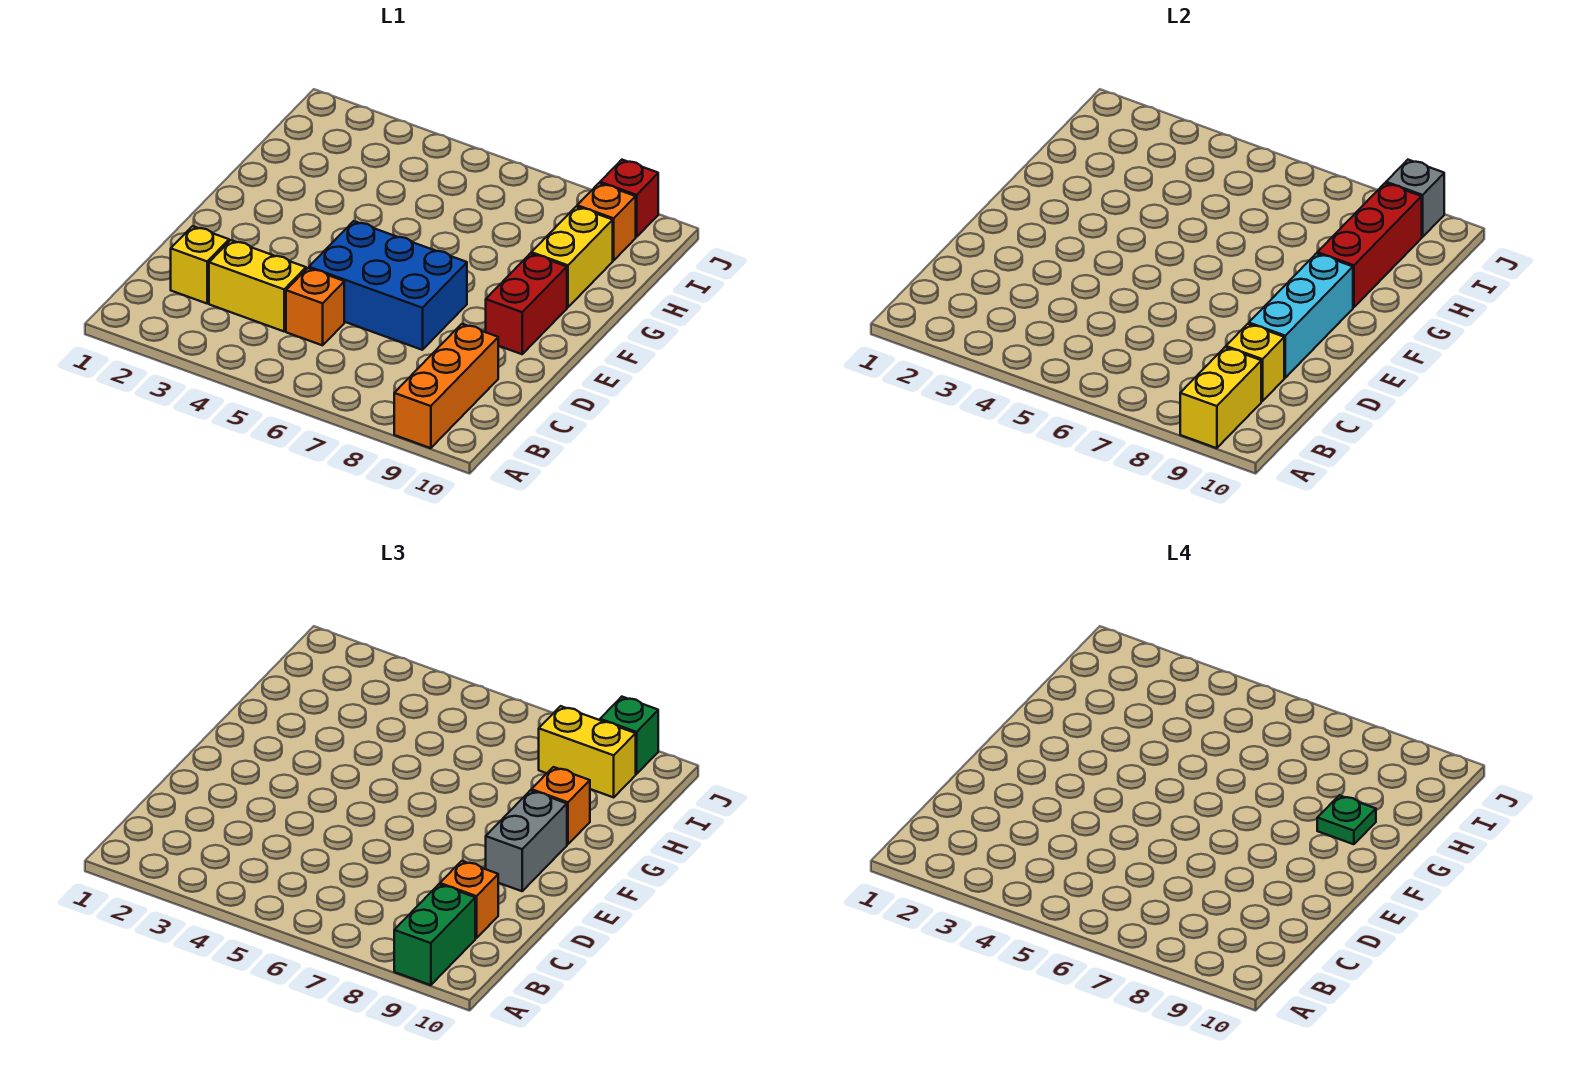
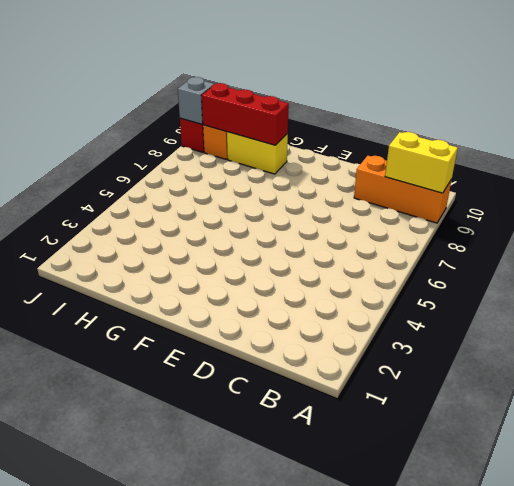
none -> yellow 1x1 brick [171,226,229,303]
none -> yellow 1x2 brick [209,240,306,331]
none -> orange 1x1 brick [286,268,344,345]

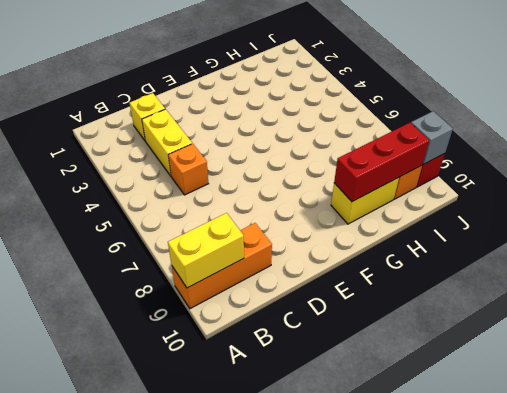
none -> blue 2x3 brick [309,221,467,350]
none -> red 1x2 brick [486,253,567,354]
none -> yellow 1x1 brick [1226,324,1284,401]

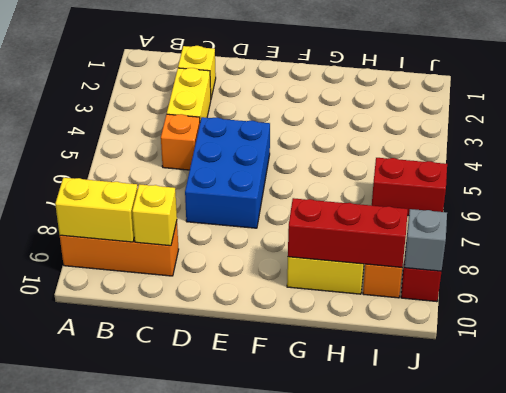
red 1x2 brick [372,158,447,216] -> red 1x2 brick moved to [486,253,567,354]
none -> cyan 1x3 brick [1249,253,1353,378]
none -> green 1x2 brick [394,884,475,985]
none -> orange 1x1 brick [440,861,498,938]

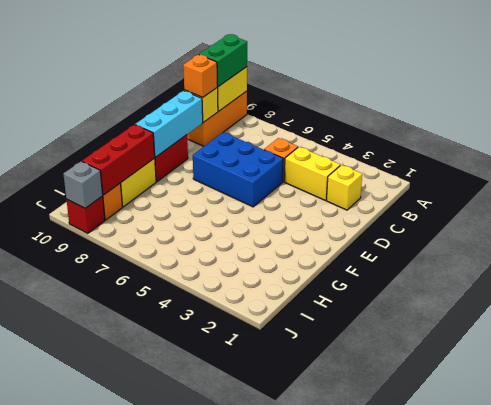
none -> grey 1x2 brick [486,790,567,891]
none -> orange 1x1 brick [531,767,590,844]
none -> yellow 1x2 brick [539,706,636,797]

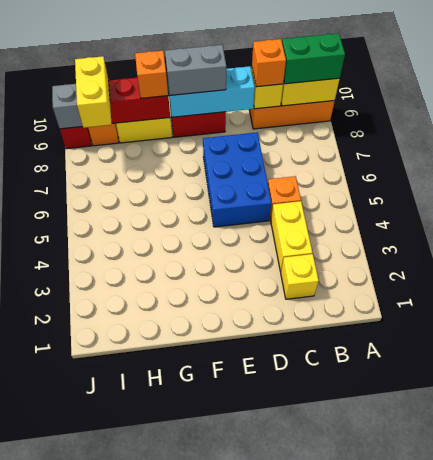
none -> green 1x1 brick [600,697,658,774]
none -> green 1x1 plate [1317,795,1376,844]

